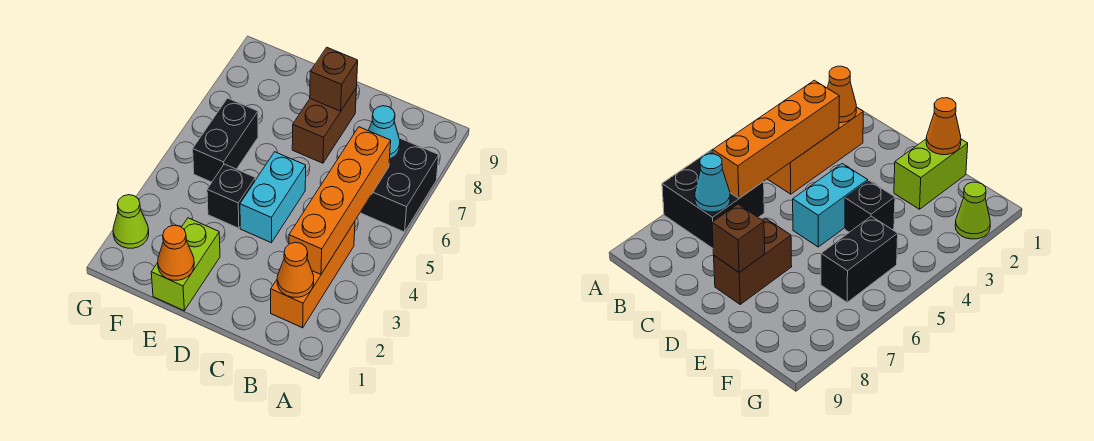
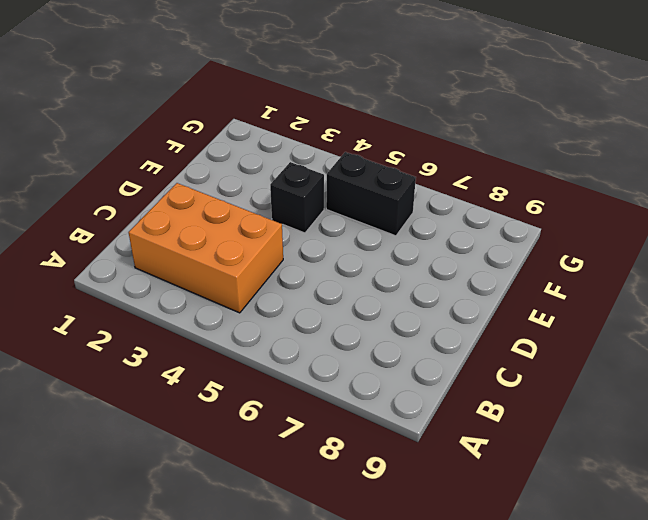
orange 2x3 brick [128,183,283,313] -> orange 1x3 brick [271,222,355,328]
none -> black 2x2 brick [360,138,439,232]
none -> cyan 1x2 brick [240,152,306,243]
none -> brown 1x2 brick [292,89,356,163]

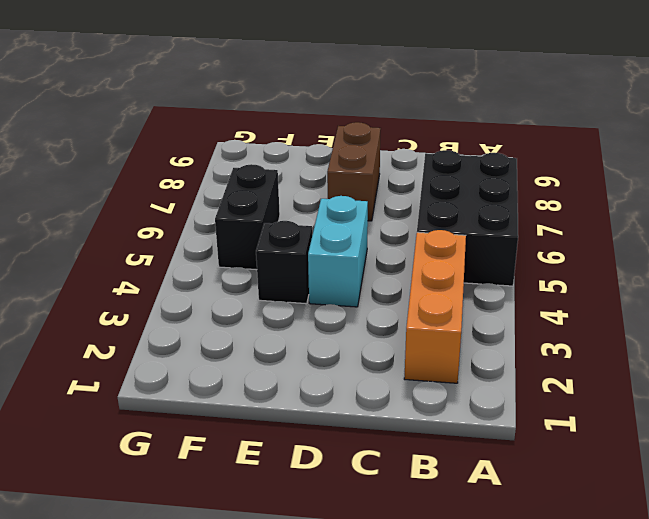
black 2x3 brick [417,150,518,286] -> black 2x2 brick [360,138,439,232]
none -> lime 1x2 brick [151,218,220,311]
none -> lime 1x1 cone [113,195,149,248]
none -> orange 1x1 cone [277,242,314,297]

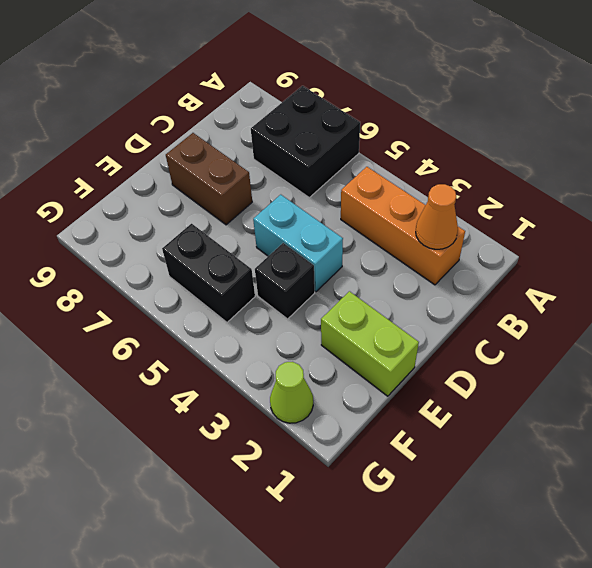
none -> orange 1x4 brick [289,127,391,274]
none -> cyan 1x1 cone [368,106,400,159]
none -> brown 1x1 brick [310,47,358,111]

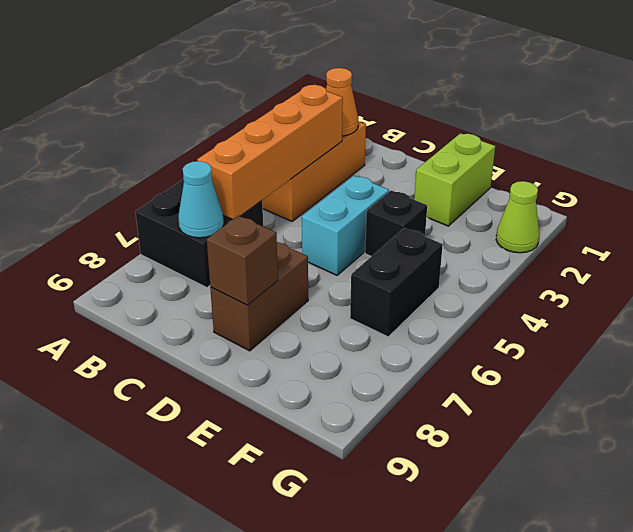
none -> orange 1x1 cone [158,225,194,280]

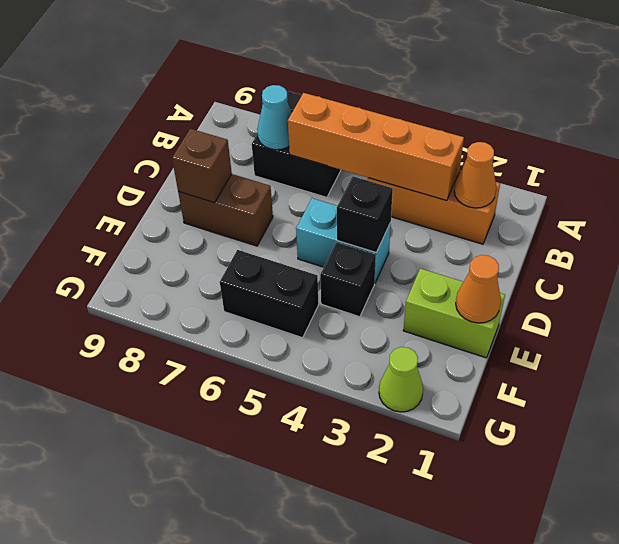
black 1x1 brick [337,176,393,252] -> none

